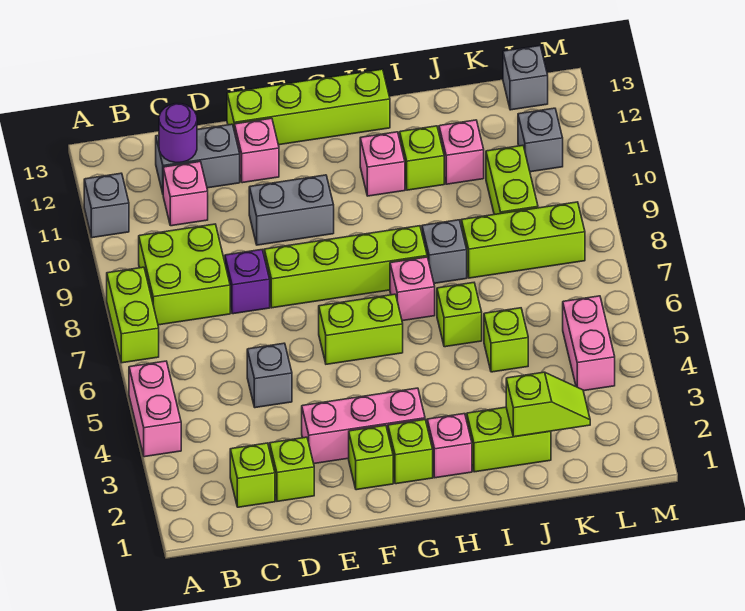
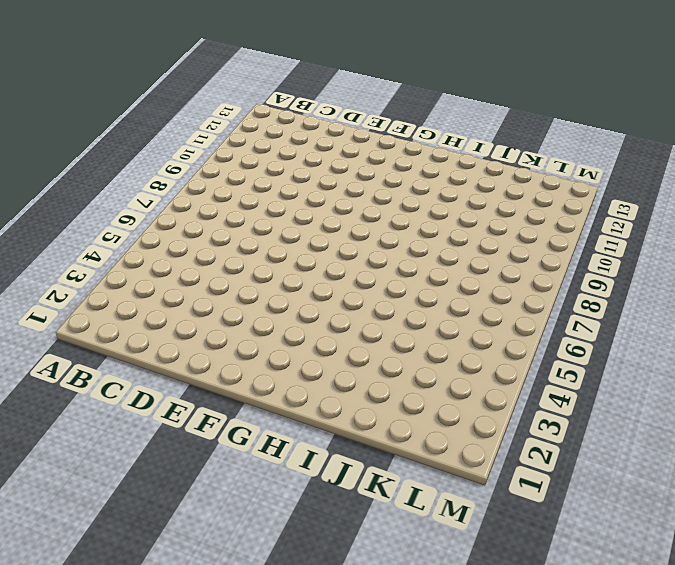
none -> pink 1x2 brick [129,361,181,457]
none -> lime 1x2 brick [107,267,159,363]
none -> grey 1x1 brick [84,173,129,238]
none -> lime 2x2 brick [139,224,230,325]

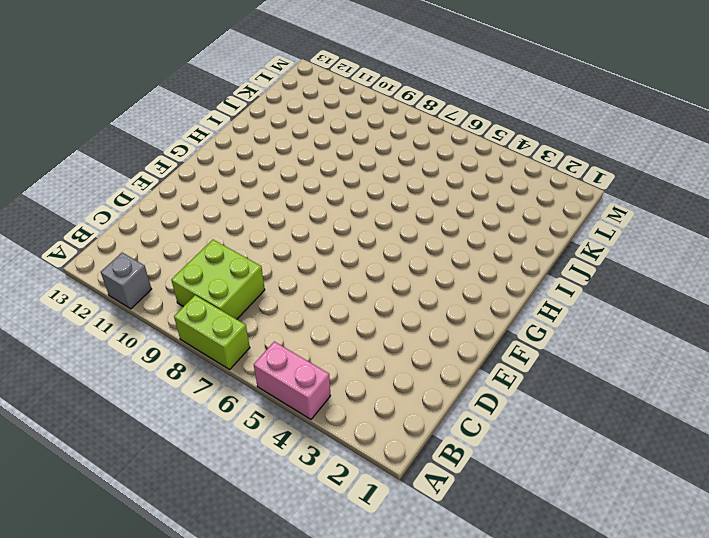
none -> lime 1x1 brick [230,443,275,507]
none -> pink 1x1 brick [163,162,208,226]
none -> grey 1x2 brick [156,124,240,193]
none -> lime 1x1 brick [270,437,314,501]

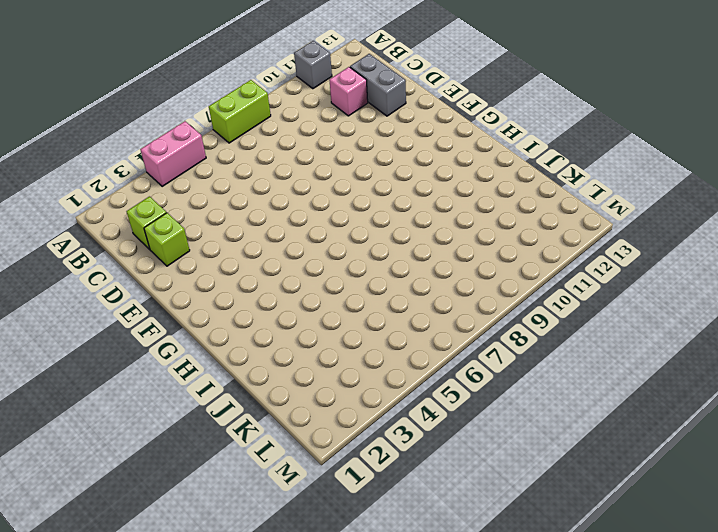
none -> lime 2x2 brick [139,224,230,325]
none -> grey 1x1 brick [247,343,292,408]
none -> purple 1x1 brick [225,250,270,314]
none -> pink 1x3 brick [302,388,425,463]

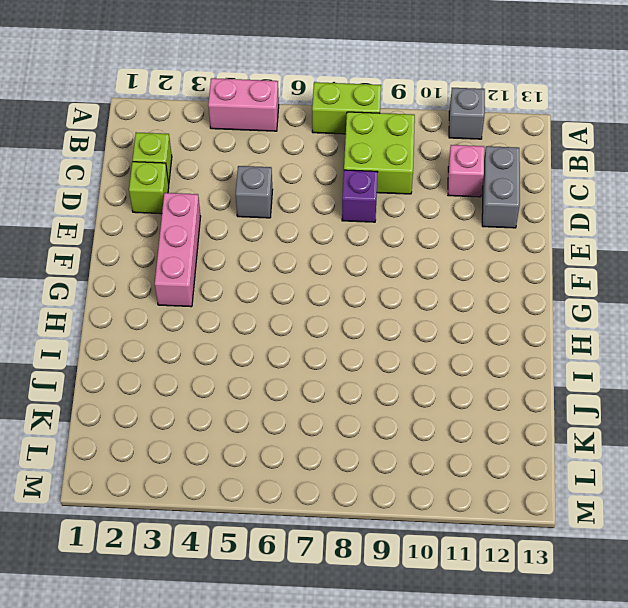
none -> lime 1x4 brick [264,226,427,308]
none -> grey 1x2 brick [249,175,334,245]
none -> pink 1x1 brick [235,118,279,183]
none -> lime 1x4 brick [227,69,390,145]

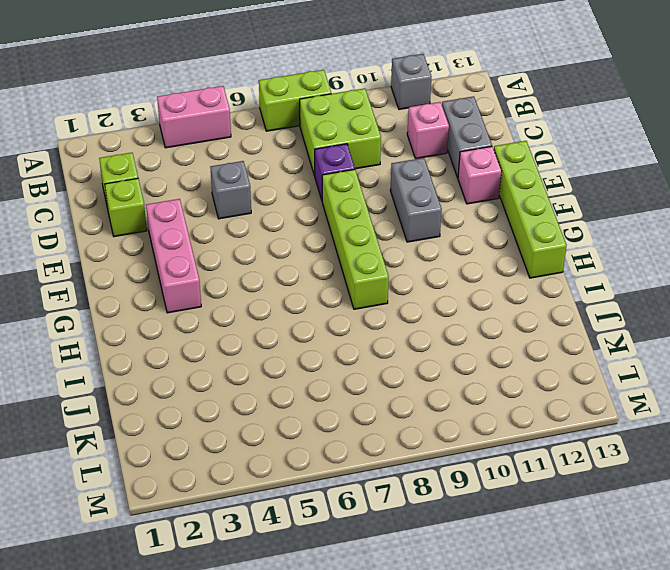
none -> lime 1x1 brick [349,425,393,490]
none -> lime 1x2 brick [319,294,403,364]
none -> lime 1x1 brick [388,420,433,484]
none -> pink 1x1 brick [427,414,472,478]

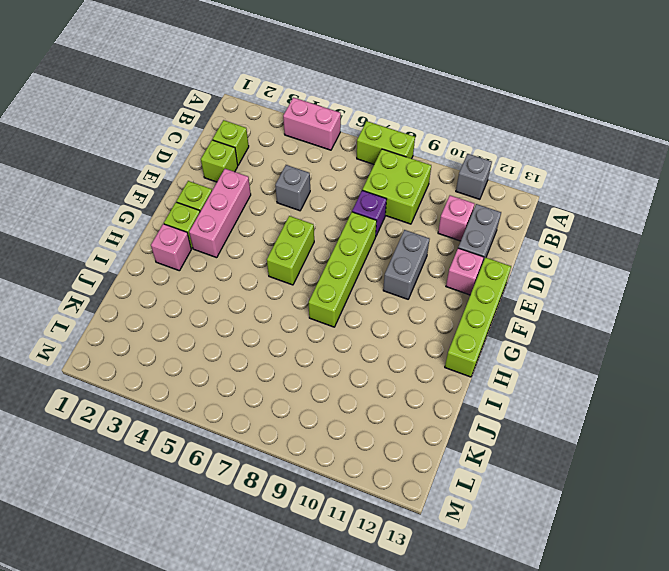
none -> pink 1x1 brick [390,257,435,321]
none -> pink 1x1 brick [360,132,405,196]
none -> lime 1x2 brick [467,407,551,472]
none -> lime 1x1 brick [437,283,482,347]

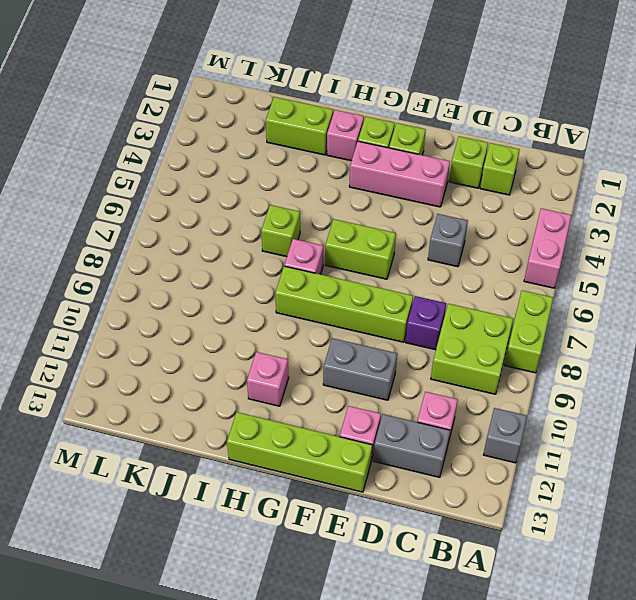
none -> grey 1x1 brick [422,220,467,283]
none -> lime 1x1 brick [400,126,444,190]
none -> lime 1x1 brick [484,308,528,372]
none -> lime 1x3 brick [461,202,585,278]

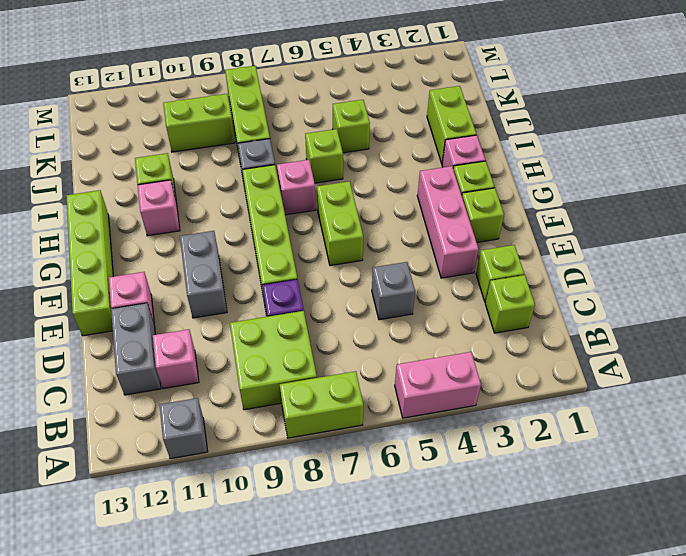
none -> pink 1x1 brick [439,120,484,184]
none -> pink 1x2 brick [563,296,615,391]
none -> grey 1x1 brick [518,108,563,172]
none -> grey 1x1 brick [503,46,548,110]

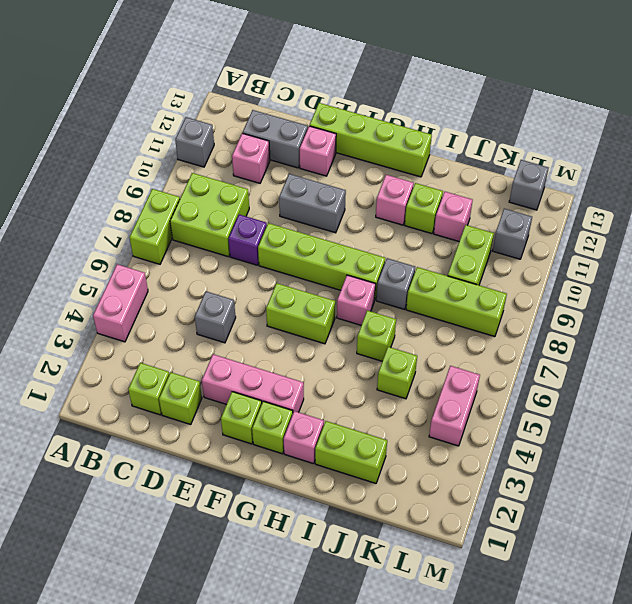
none -> purple 1x1 round brick [159,104,197,163]
none -> lime 1x2 slope [506,372,590,437]

